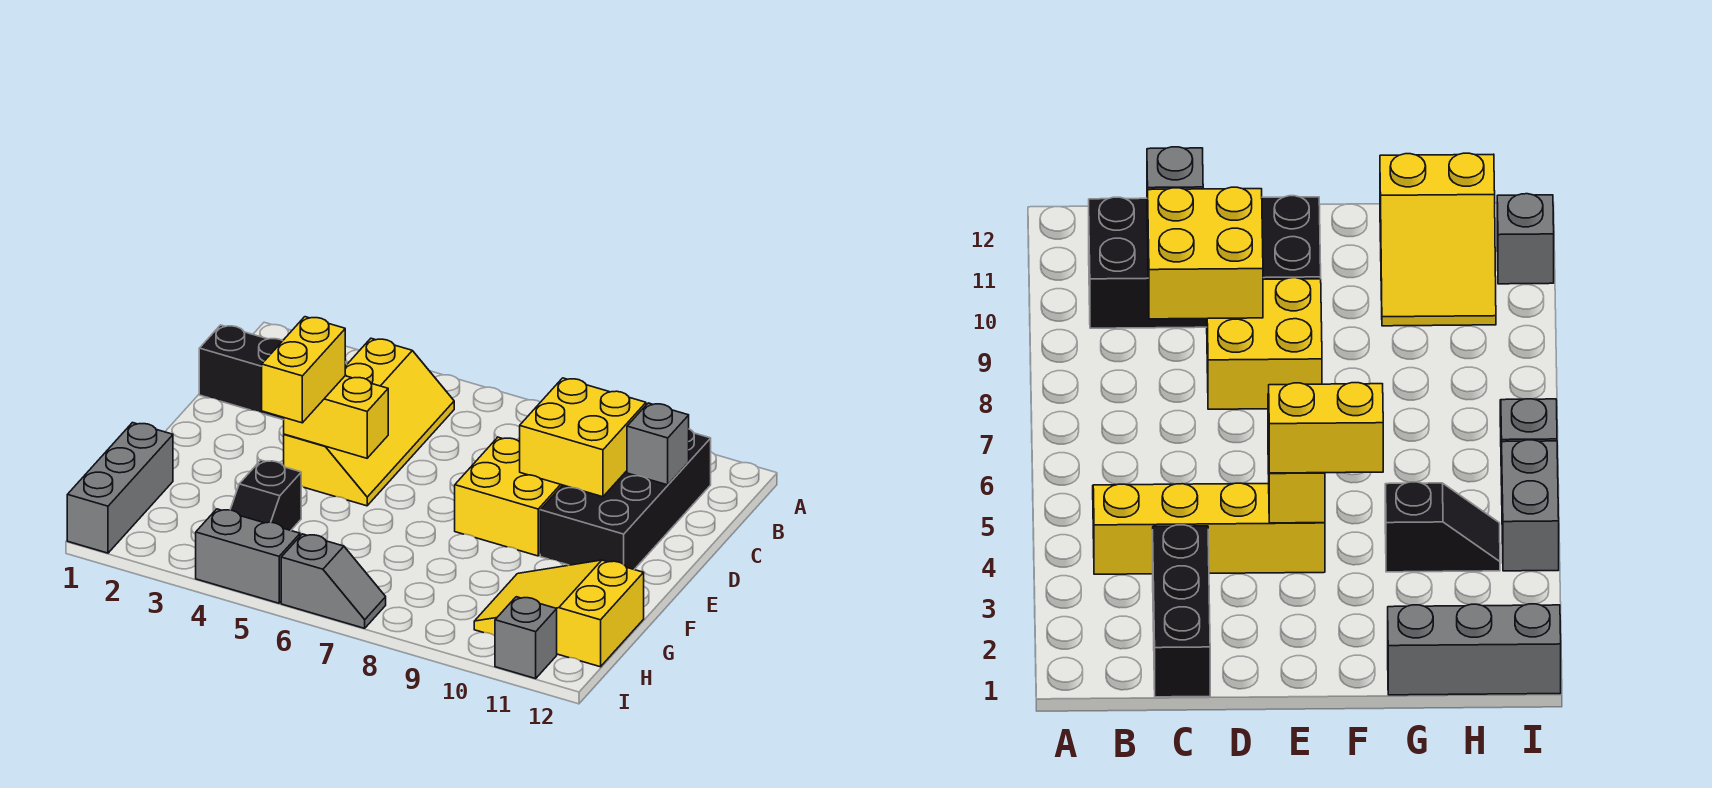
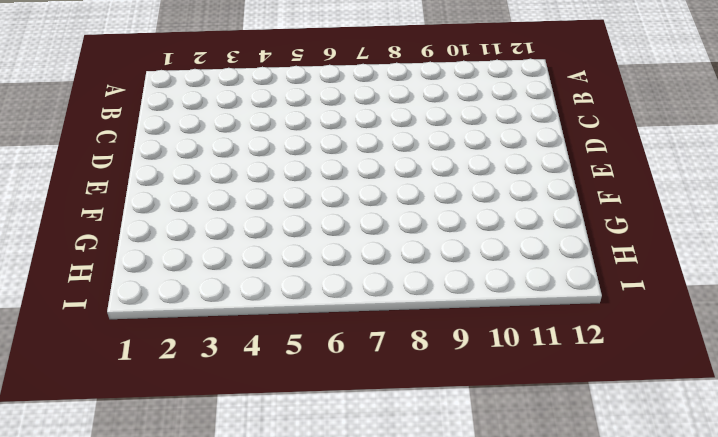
none -> yellow 2x4 slope [284,338,454,506]
none -> black 2x4 brick [540,429,711,569]
none -> black 1x3 brick [199,325,347,420]

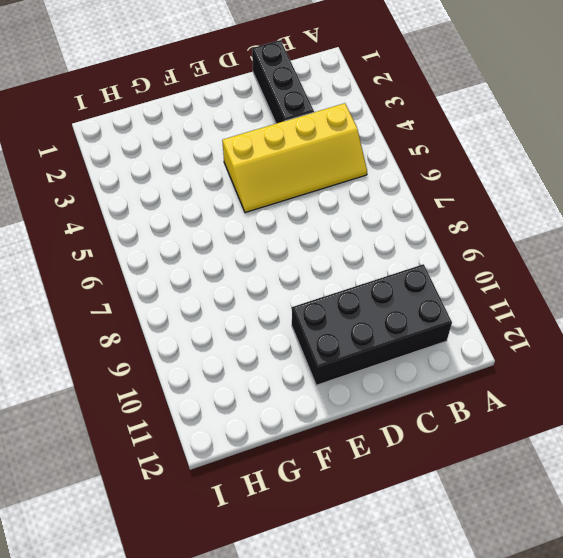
none -> yellow 2x2 brick [455,437,562,556]
none -> grey 1x3 brick [67,423,173,553]
none -> black 1x2 slope [230,460,301,530]

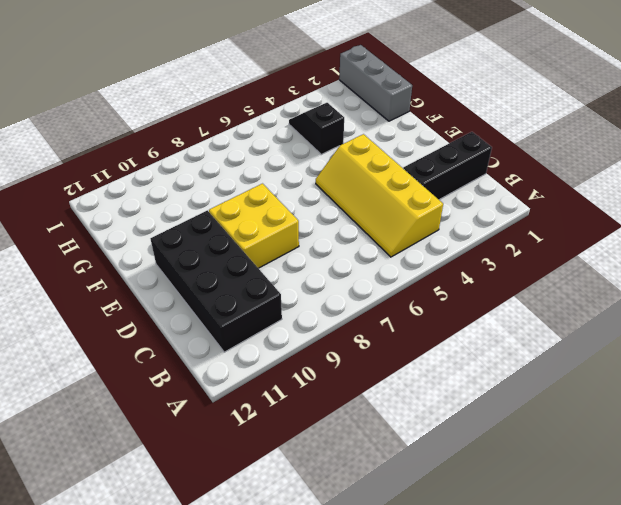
none -> yellow 2x3 slope [474,560,644,667]
none -> grey 1x2 brick [196,509,300,603]
none -> grey 1x2 slope [281,534,386,628]

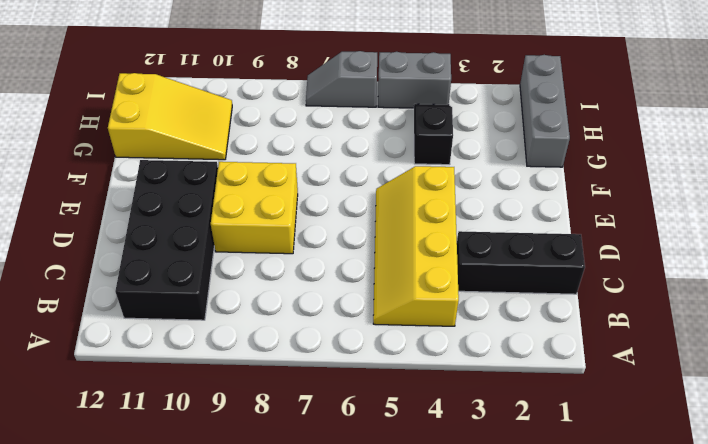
none -> grey 1x1 brick [495,597,557,679]
none -> yellow 2x2 brick [520,378,646,497]
none -> grey 1x1 brick [627,403,689,485]

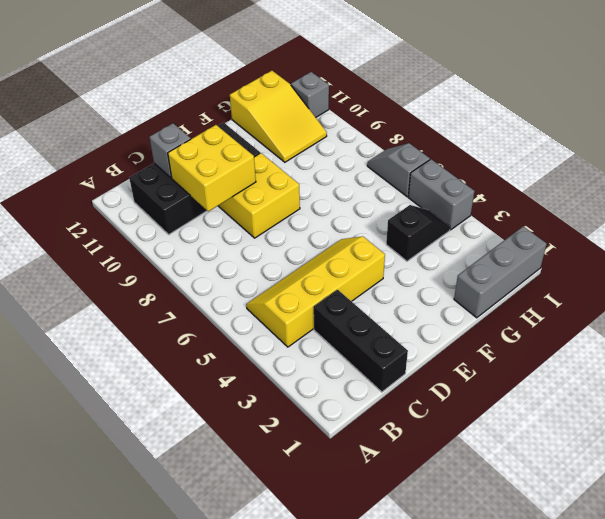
none -> yellow 1x2 brick [284,376,388,458]
none -> yellow 1x2 brick [262,317,345,423]

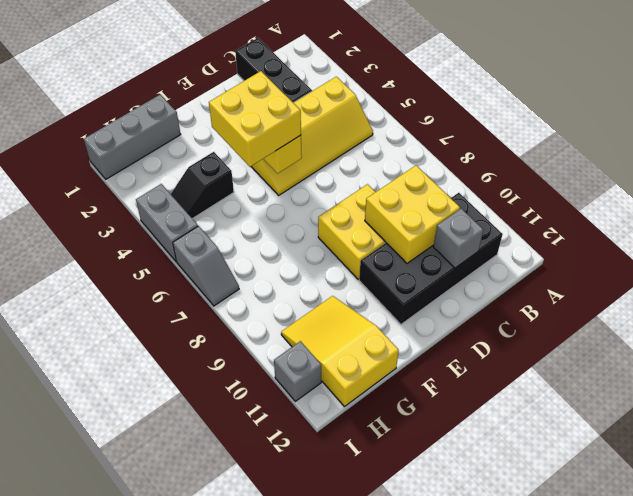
yellow 2x2 brick [209,71,301,167] -> yellow 1x2 brick [262,317,345,423]

